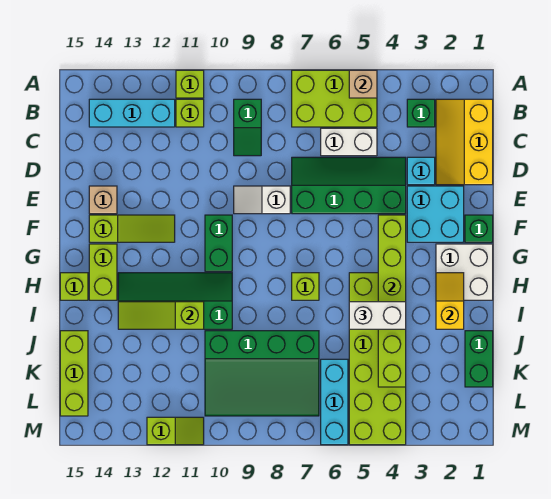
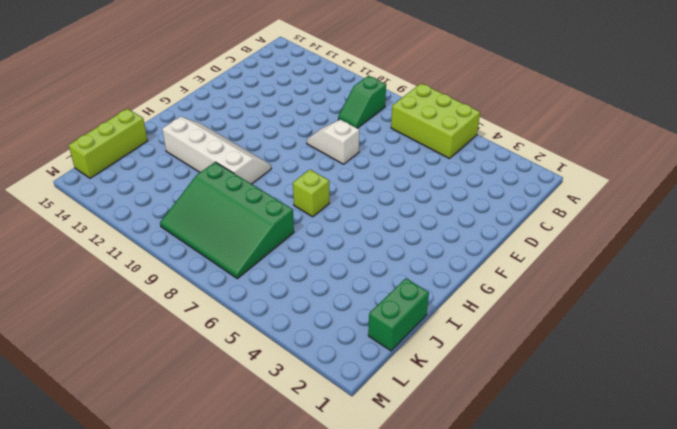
white 2x4 slope [162,117,271,184] -> green 2x4 slope [118,273,232,329]
none -> lime 1x1 brick [176,70,204,98]
none -> yellow 2x3 slope [436,99,493,185]
none -> green 1x1 brick [407,99,435,127]
none -> lime 1x1 brick [176,99,204,127]

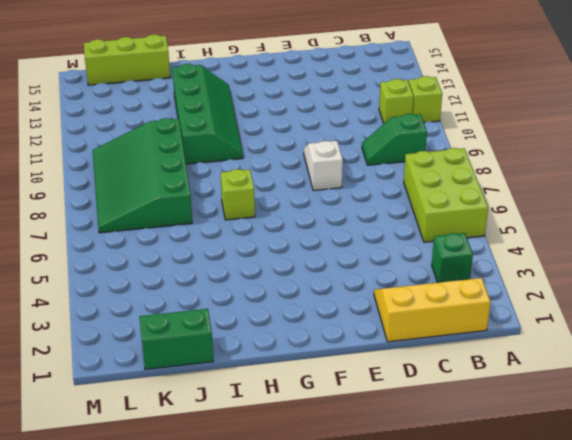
none -> cyan 1x3 brick [89,99,175,127]
none -> white 1x2 brick [321,128,377,156]
none -> cyan 1x1 brick [407,157,435,185]
none -> green 2x4 slope [292,157,406,214]

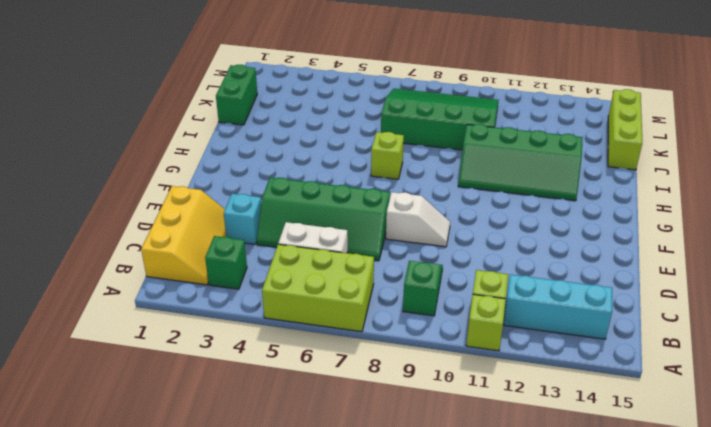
none -> cyan 2x2 brick [407,186,464,242]
none -> tan 1x1 brick [89,186,117,214]
none -> green 1x1 brick [465,215,493,242]
none -> green 1x2 brick [205,215,232,271]

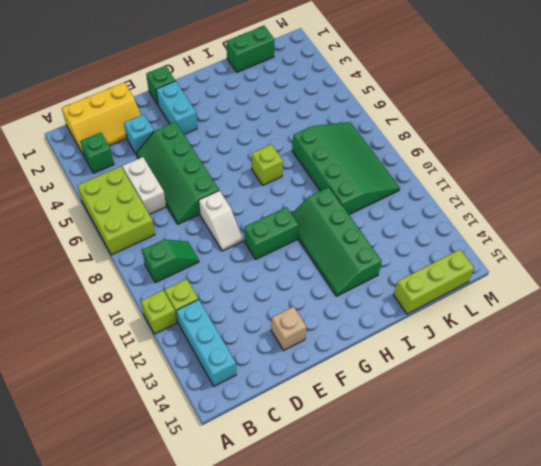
cyan 1x2 brick [156,81,197,134] -> cyan 2x2 brick [407,186,464,242]
none -> lime 1x3 slope [89,215,175,242]
none -> white 2x2 brick [436,244,493,300]
none -> lime 1x2 brick [89,244,117,300]
none -> lime 2x6 brick [349,273,406,445]

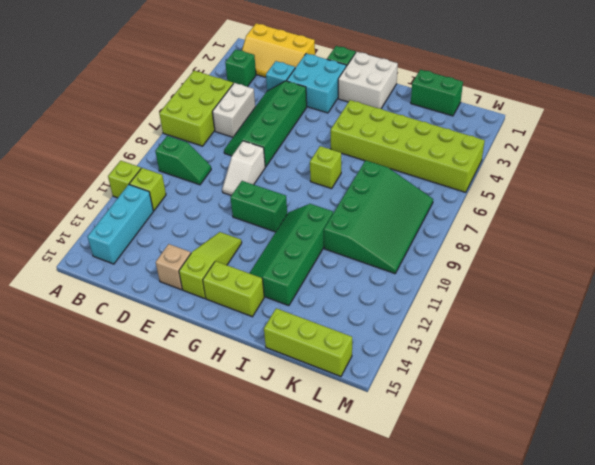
none -> lime 1x1 brick [60,273,88,300]
none -> cyan 1x3 brick [321,359,348,445]
none -> lime 1x2 slope [147,417,204,445]
none -> tan 1x1 brick [349,70,377,98]

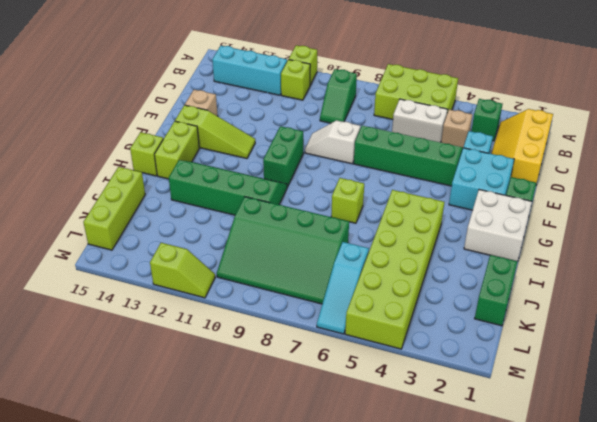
tan 1x1 brick [441,109,472,147] -> tan 1x1 brick moved to [349,70,377,98]
cyan 1x3 slope [317,242,369,334] -> cyan 1x3 brick [321,359,348,445]
none -> lime 1x6 brick [378,215,406,387]
none -> yellow 1x2 slope [436,273,464,329]
none -> lime 1x3 slope [118,302,204,329]
none -> white 1x2 brick [349,302,406,329]

